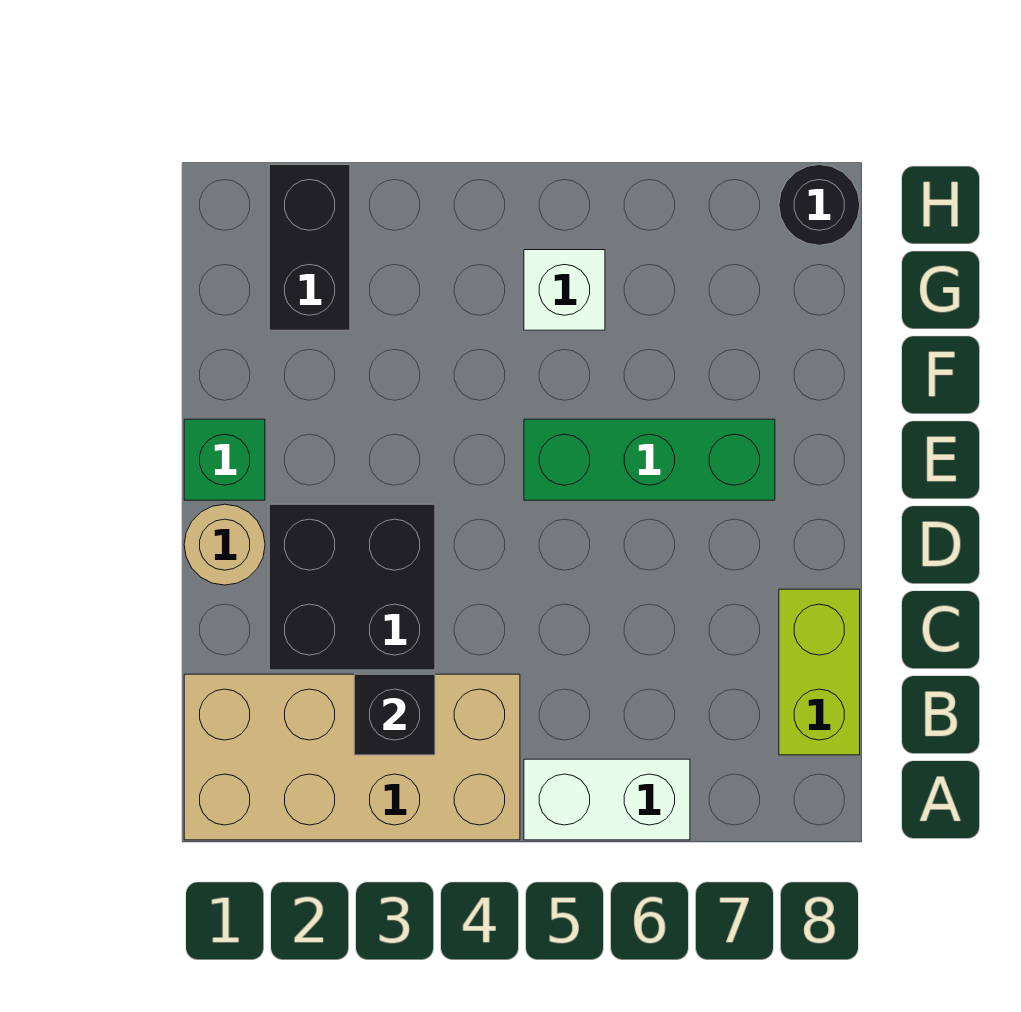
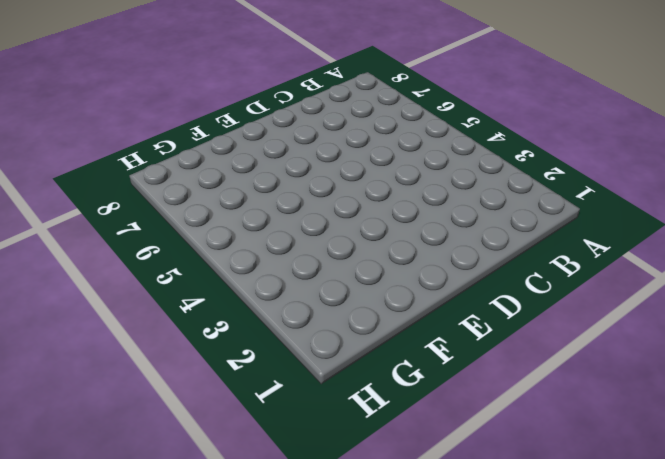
none -> tan 2x4 brick [184,674,520,840]
none -> white 1x2 brick [524,759,690,840]

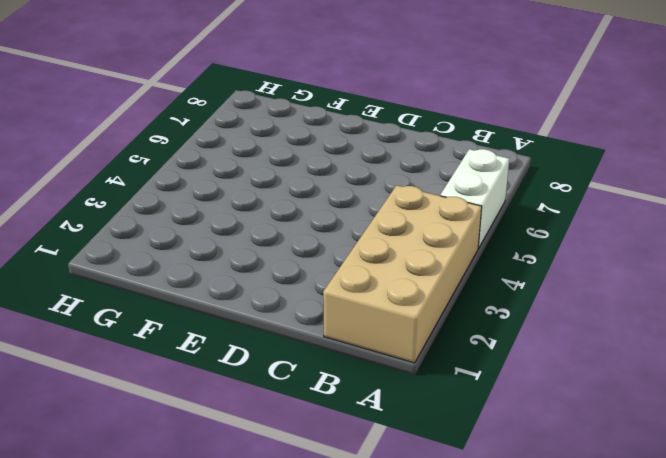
none -> lime 1x2 brick [779,589,860,755]
none -> black 2x2 brick [269,504,435,670]

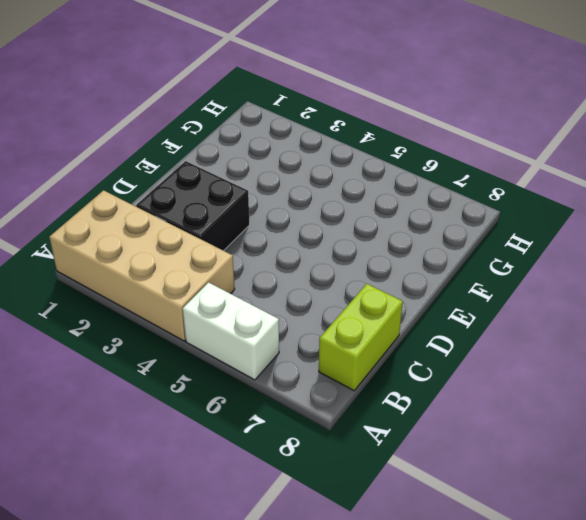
none -> tan 1x1 round brick [184,504,265,585]
none -> green 1x1 brick [184,419,265,500]

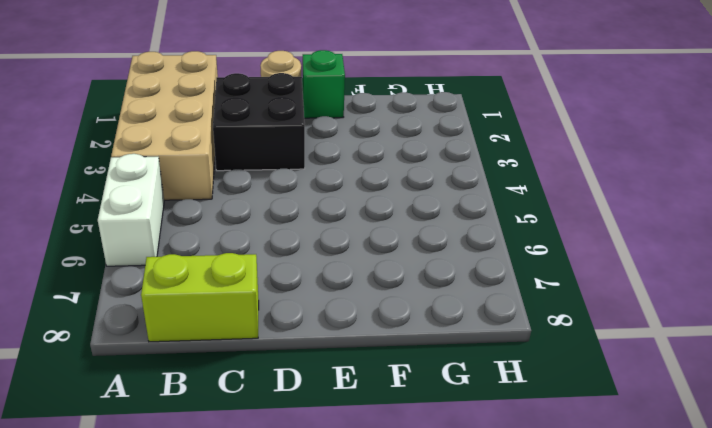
none -> green 1x3 brick [524,419,775,500]
none -> black 1x2 brick [269,165,350,330]

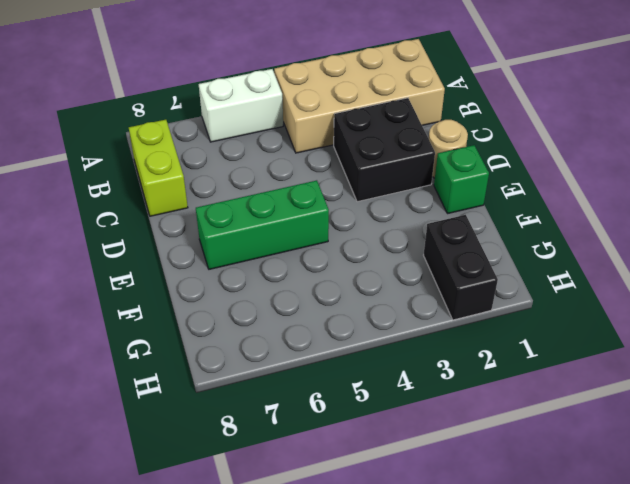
none -> white 1x1 brick [524,250,605,330]
none -> black 1x1 round brick [779,165,860,245]

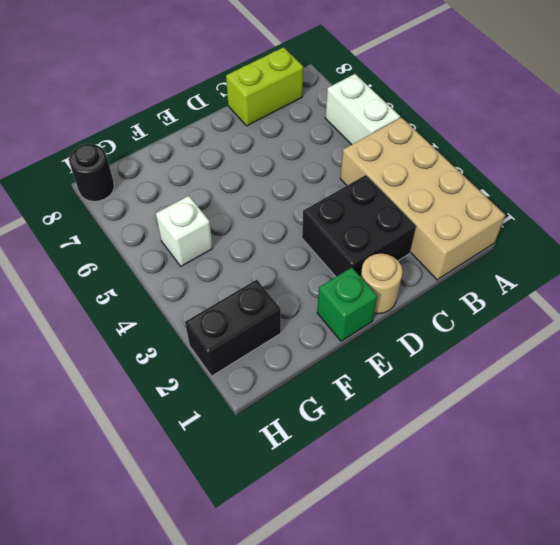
none -> green 1x3 brick [524,419,775,500]
none -> black 1x1 brick [354,674,435,755]

